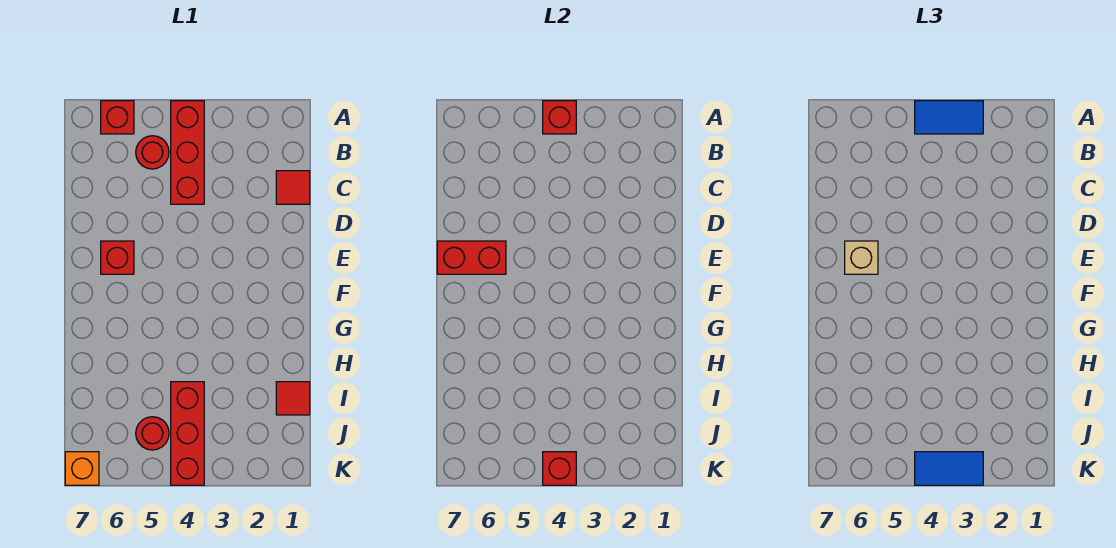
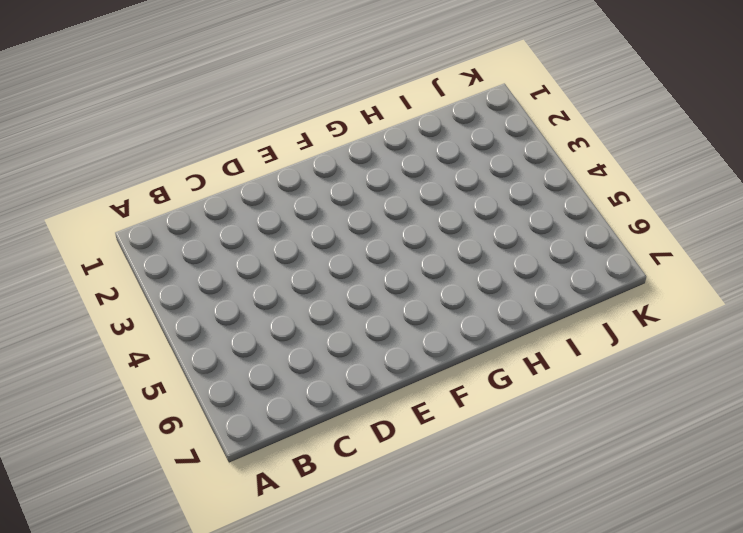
none -> red 1x3 brick [171,101,204,204]
none -> red 1x1 brick [101,101,134,134]
none -> red 1x1 round brick [136,136,169,169]

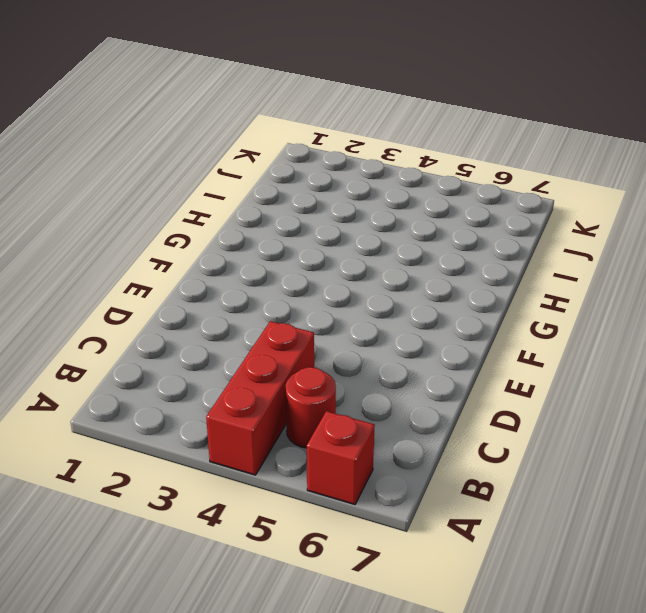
none -> red 1x1 tile [276,171,310,204]
none -> red 1x1 brick [101,241,134,274]
none -> red 1x1 tile [276,382,310,415]

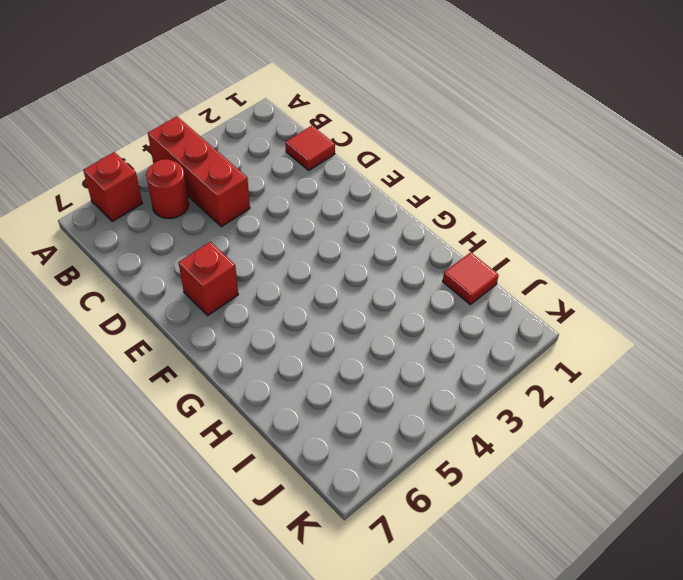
none -> red 1x3 brick [171,382,204,485]
none -> red 1x1 round brick [136,417,169,450]
none -> orange 1x1 brick [65,452,99,485]

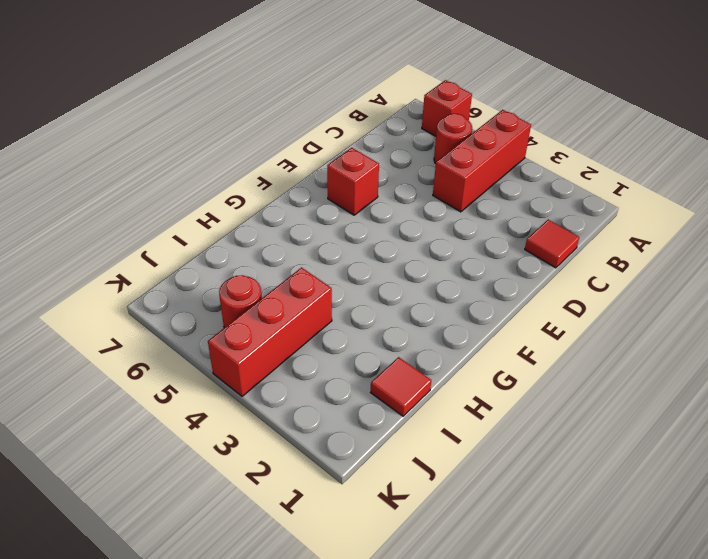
none -> orange 1x1 brick [65,452,99,485]
none -> red 1x1 brick [543,101,576,134]
none -> red 1x2 brick [437,241,506,274]

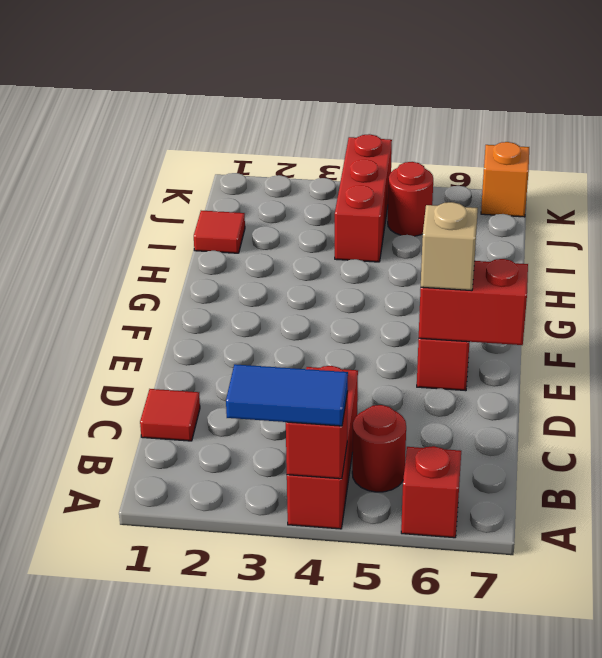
none -> red 1x1 brick [543,452,576,485]
none -> blue 1x2 tile [915,452,983,485]

